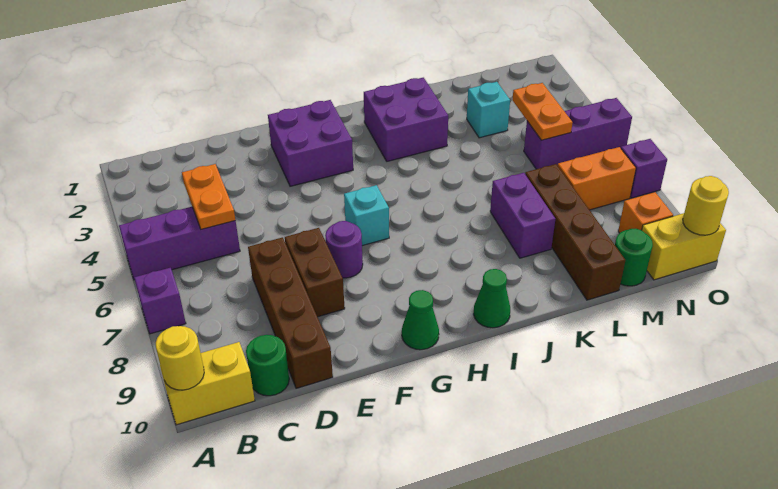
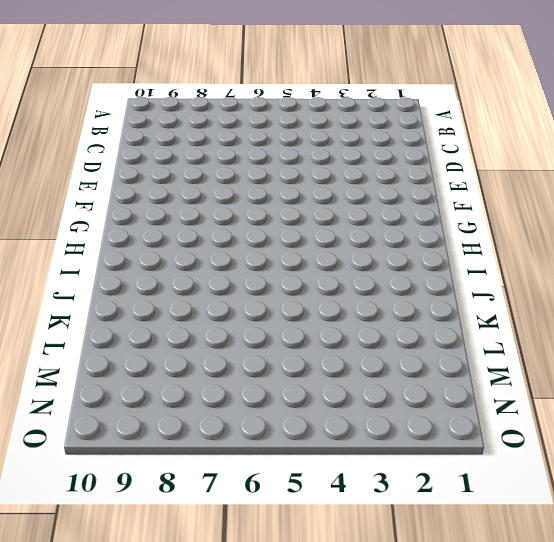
none -> purple 1x3 brick [119,207,240,280]
none -> purple 1x1 brick [134,268,186,334]
none -> yellow 1x2 brick [160,342,255,425]

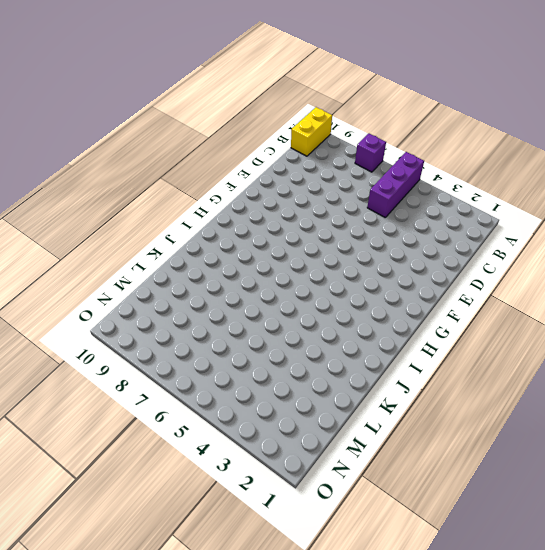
none -> green 1x1 round brick [246,335,289,396]
none -> brown 1x4 brick [248,237,333,388]
none -> brown 1x2 brick [285,228,345,317]

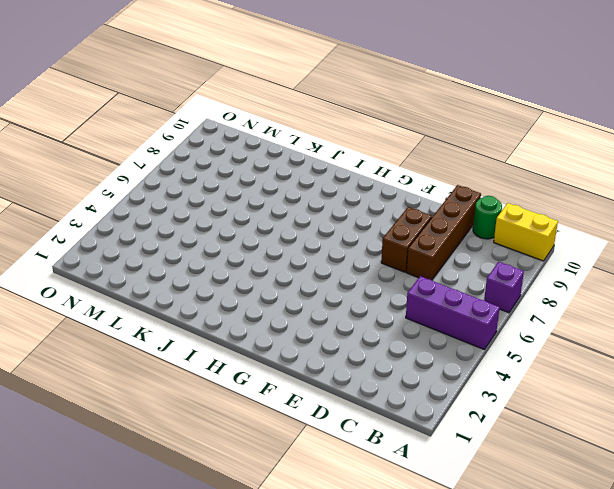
none -> purple 2x2 brick [268,100,353,186]
none -> purple 1x1 round brick [325,221,363,278]
none -> cyan 1x1 brick [344,185,389,246]

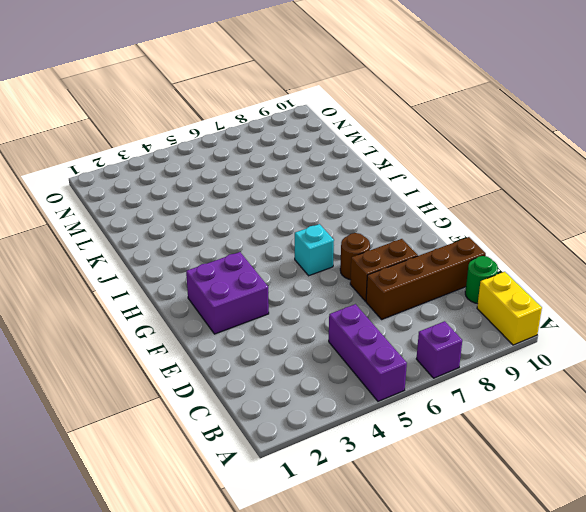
brown 1x1 round brick [340,233,370,280] -> purple 1x1 round brick [325,221,363,278]
none -> green 1x1 cone [402,290,439,350]
none -> purple 2x2 brick [364,78,448,161]
none -> green 1x1 cone [474,269,510,328]

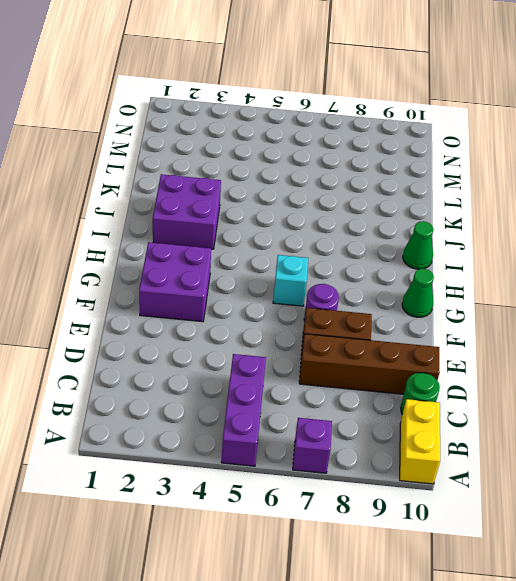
none -> purple 1x2 brick [490,173,555,258]
none -> cyan 1x1 brick [467,82,510,138]
none -> brown 1x4 brick [525,164,625,300]

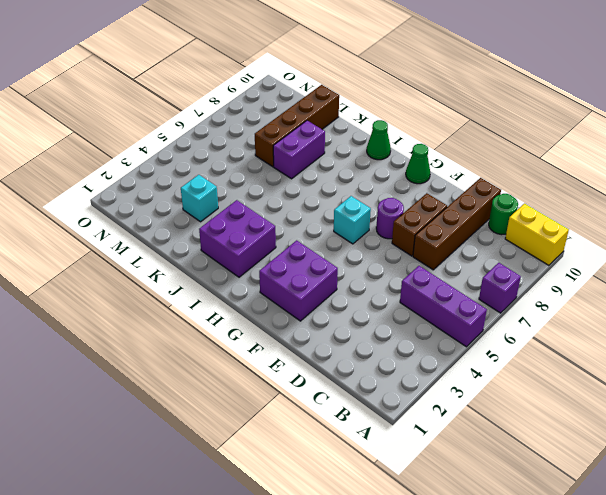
none -> purple 1x3 brick [524,98,632,169]
none -> orange 1x2 brick [558,147,636,210]
none -> green 1x1 round brick [615,229,653,286]

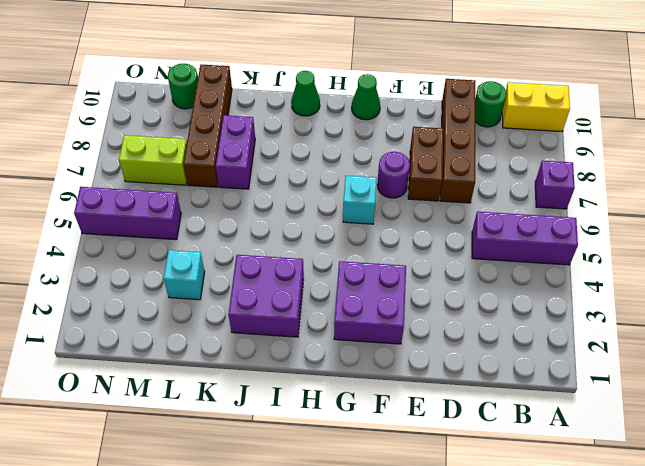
lime 1x2 brick [119,135,187,185] -> orange 1x2 brick [558,147,636,210]
none -> orange 1x1 brick [618,192,673,233]
none -> yellow 1x2 brick [642,213,726,280]
none -> purple 1x1 brick [621,139,667,198]

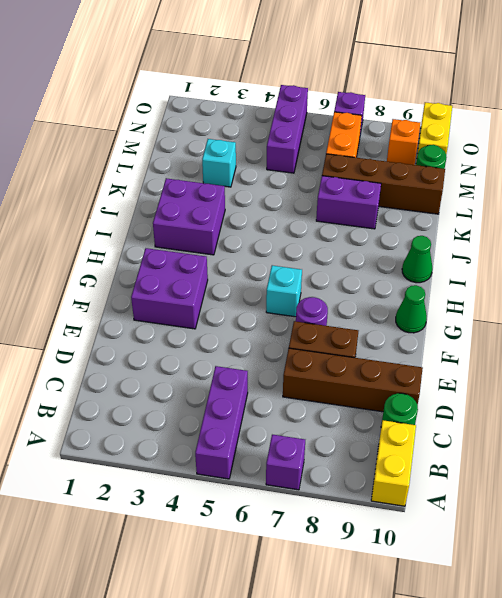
none -> yellow 1x1 round brick [156,326,204,390]
none -> orange 1x2 plate [182,164,235,229]
none -> orange 1x2 plate [512,83,573,140]

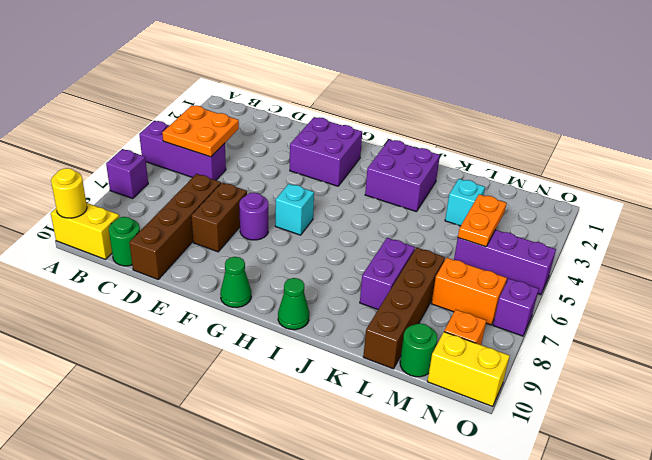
orange 2x2 plate [162,105,239,157] -> orange 1x2 plate [182,164,235,229]
none -> yellow 1x1 round brick [683,176,729,235]

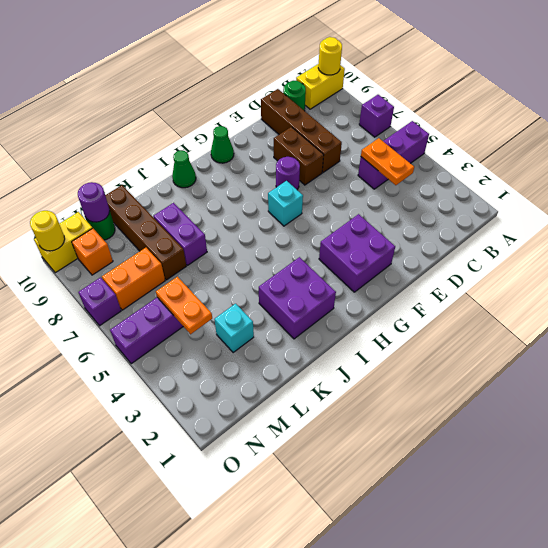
purple 1x1 round brick [78,182,110,222] -> none

